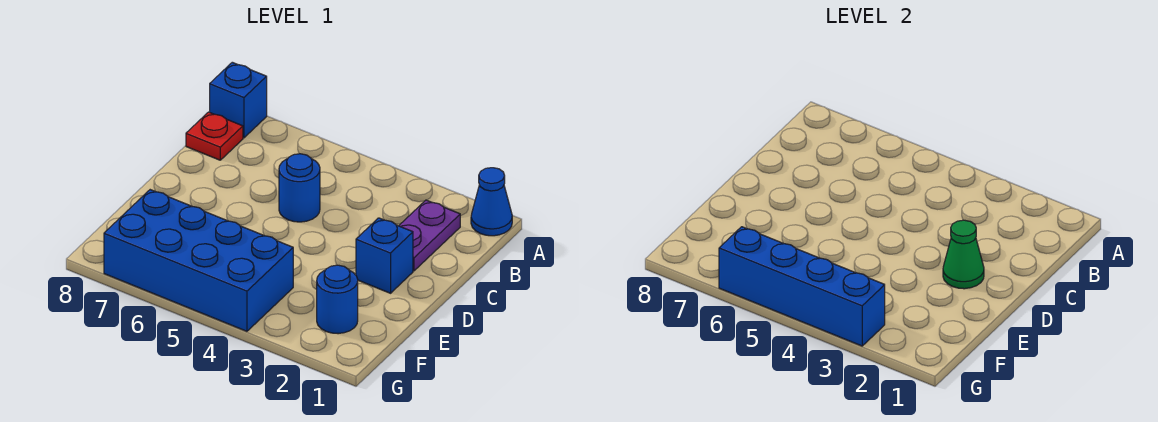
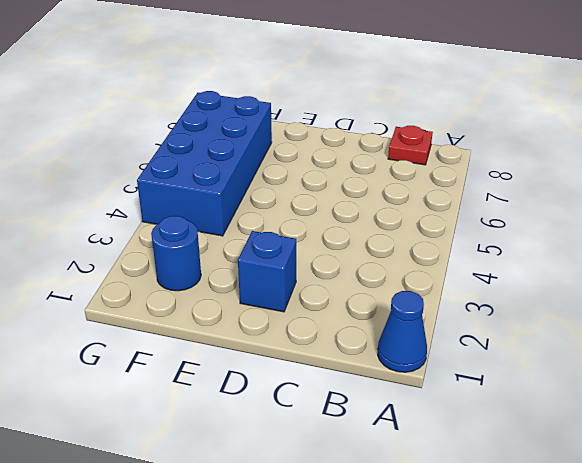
none -> blue 1x1 brick [210,62,267,138]
none -> purple 1x2 plate [399,200,460,271]

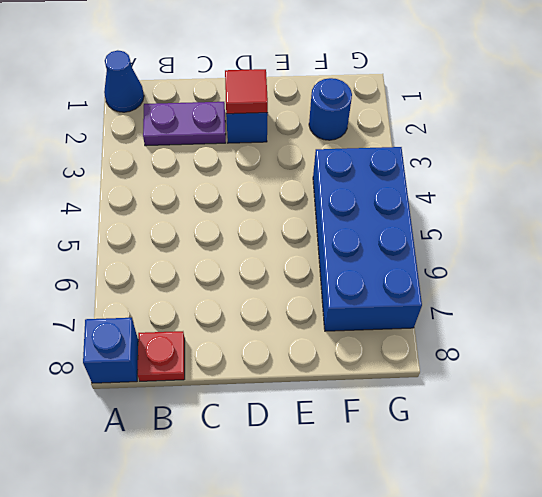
red 1x1 tile [225,69,268,114] -> green 1x1 cone [943,220,984,289]
none -> blue 1x1 round brick [279,154,320,222]
none -> blue 1x4 brick [719,227,885,346]

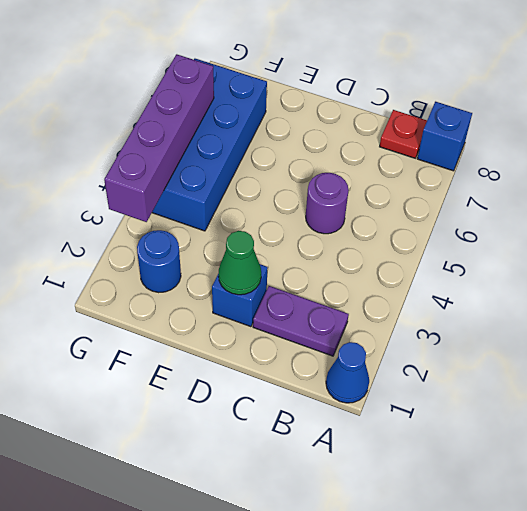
purple 1x1 round brick [306,173,349,234] -> blue 1x1 round brick [279,154,320,222]
purple 1x4 brick [104,54,214,222] -> blue 1x4 brick [719,227,885,346]

